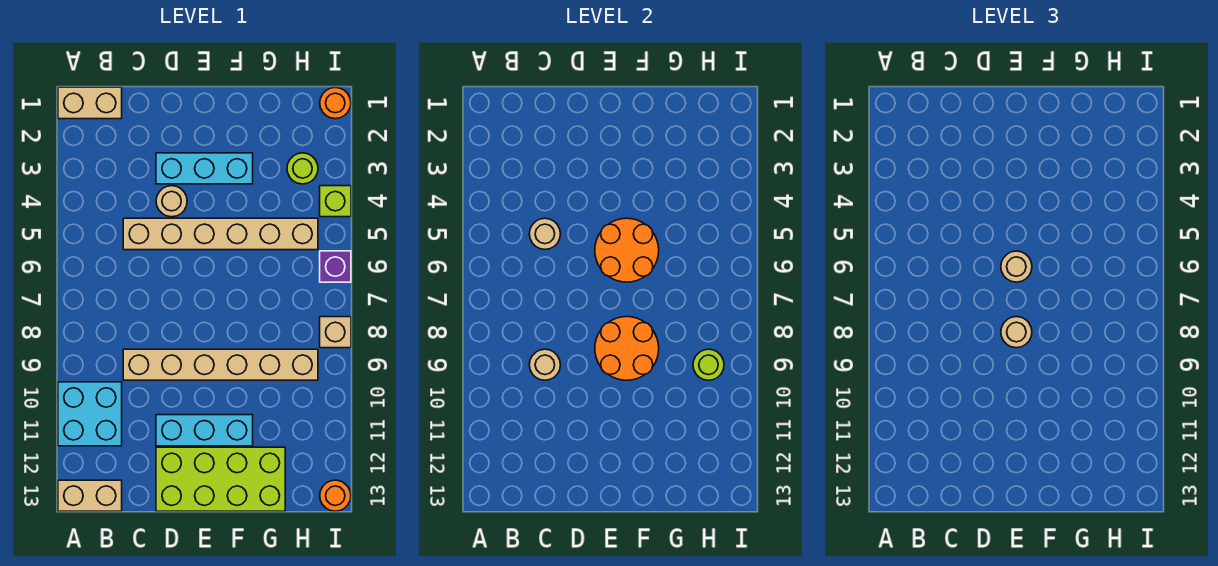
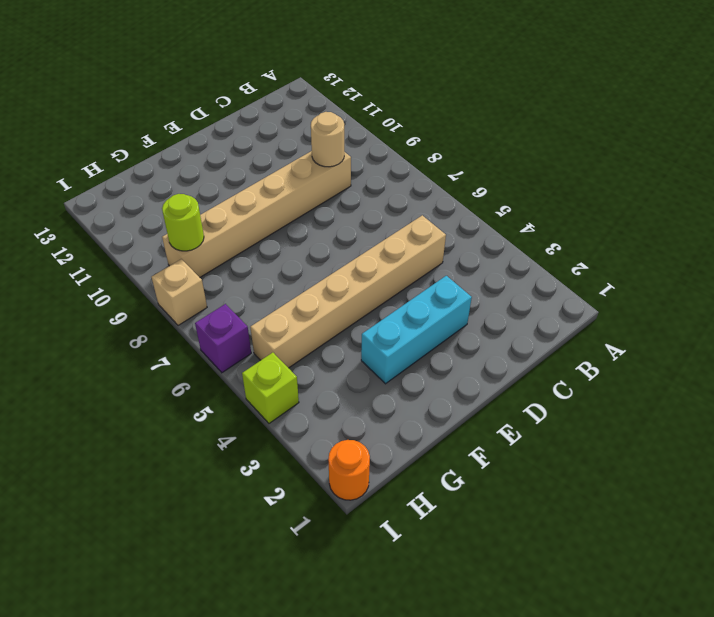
none -> tan 1x2 brick [58,87,122,119]
none -> cyan 2x2 brick [58,382,122,446]
none -> tan 1x2 brick [58,480,122,511]

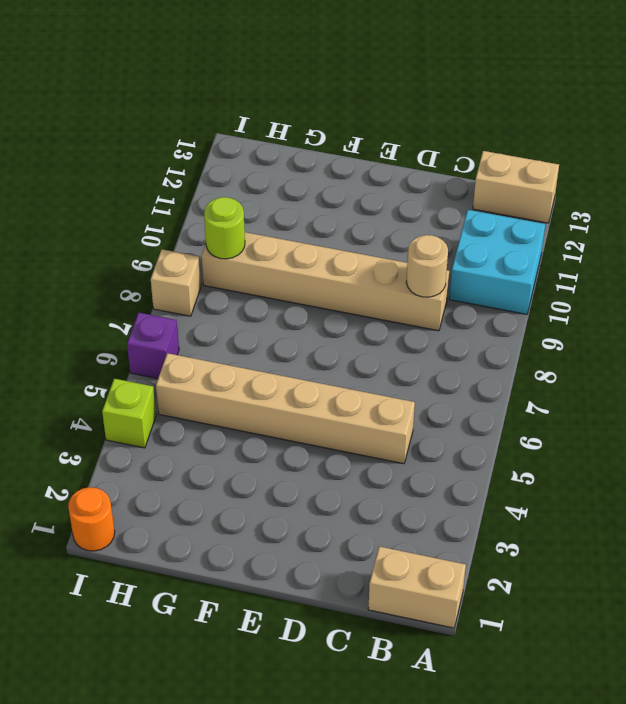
none -> cyan 1x3 brick [156,153,253,184]
none -> tan 1x1 round brick [156,186,187,217]
none -> cyan 1x3 brick [156,415,253,446]

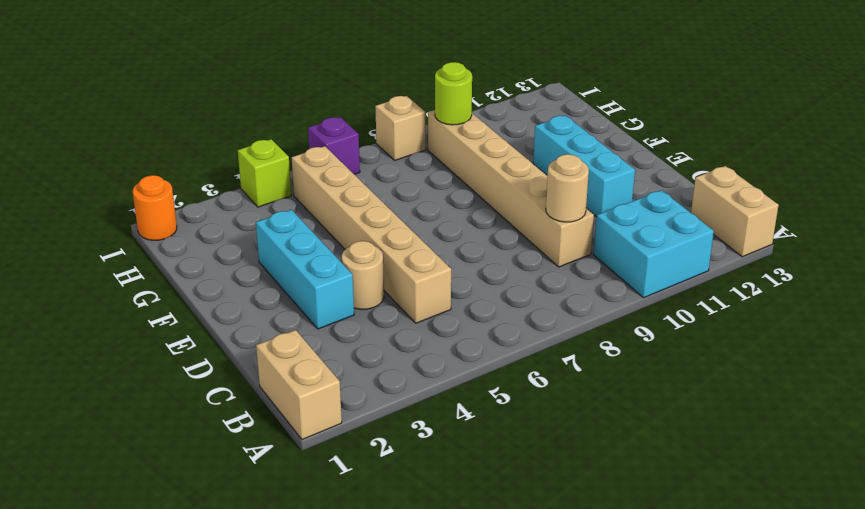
none -> lime 2x4 brick [156,447,285,511]
none -> lime 1x1 round brick [287,153,318,184]
none -> orange 1x1 round brick [320,480,351,511]

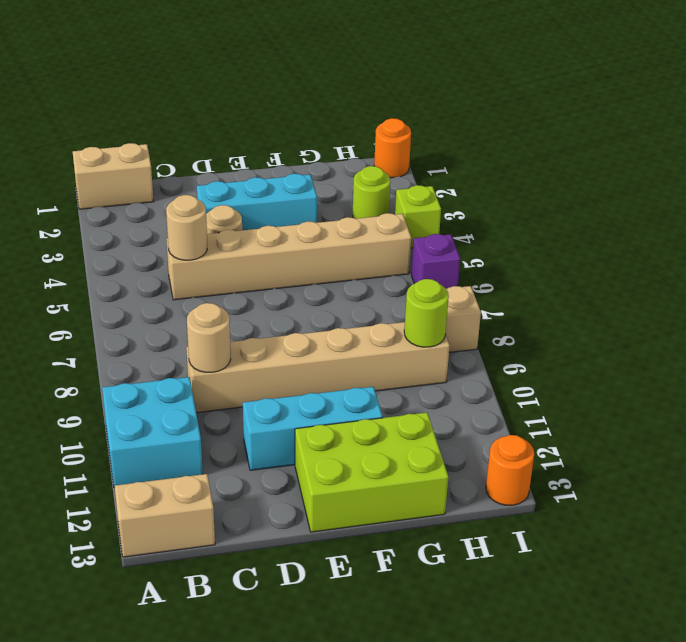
lime 2x3 brick [295,413,448,532] -> lime 2x4 brick [156,447,285,511]
none -> orange 2x2 round brick [595,218,659,282]
none -> orange 2x2 round brick [595,317,659,380]
none -> tan 1x1 round brick [1001,251,1032,282]

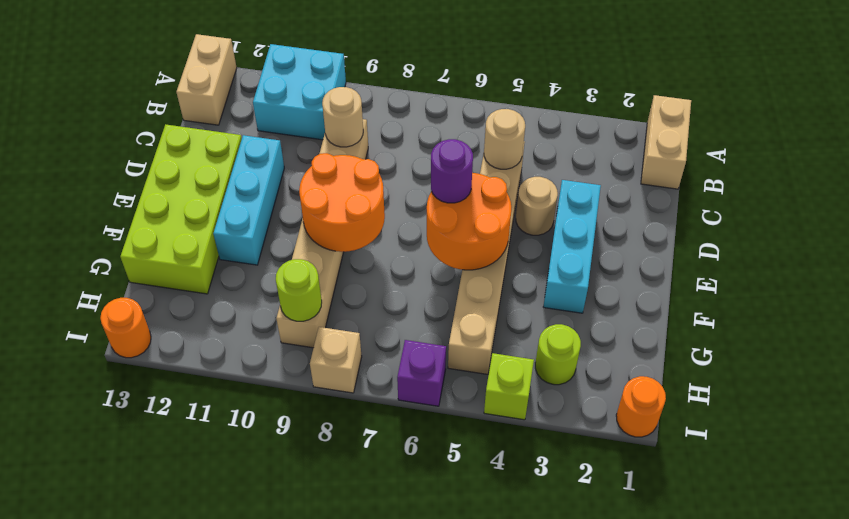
purple 1x1 round brick [431,139,473,203] -> tan 1x1 round brick [1001,251,1032,282]
none -> tan 1x1 round brick [1001,317,1032,348]

